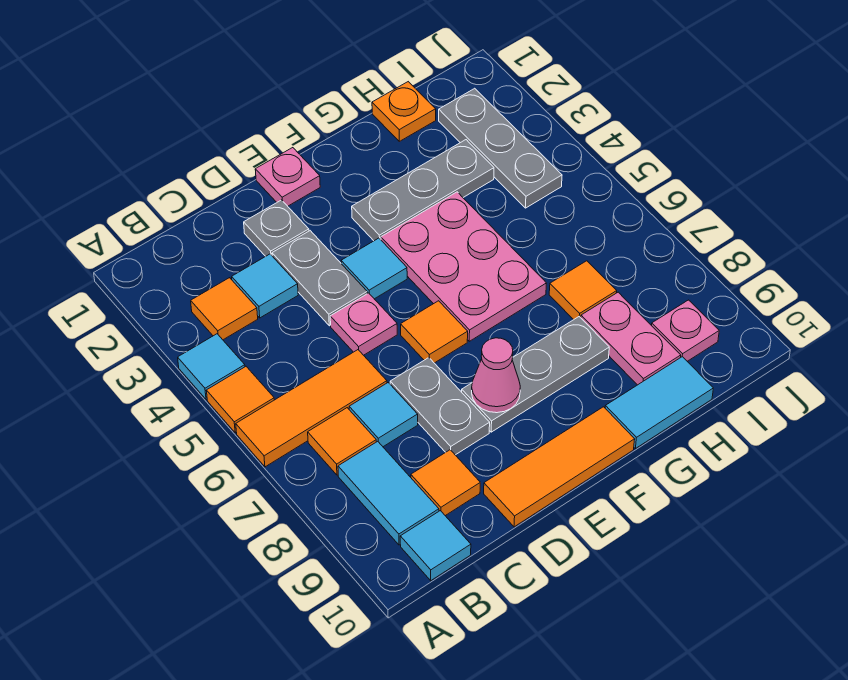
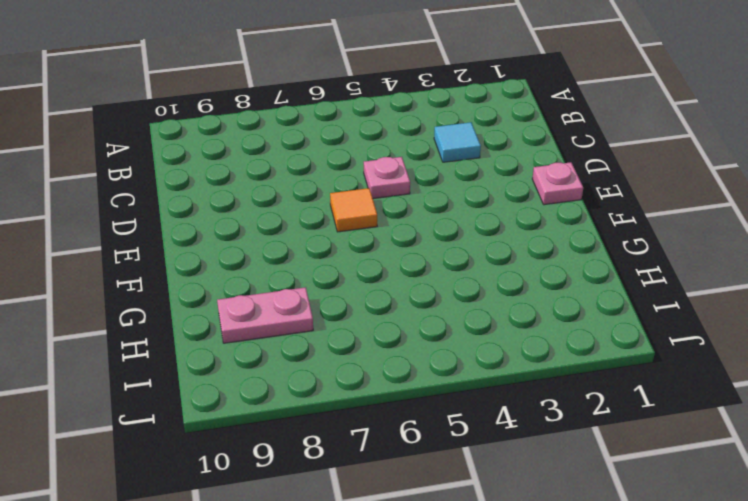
none -> cyan 1x1 tile [178,334,245,400]
none -> orange 1x1 tile [206,367,274,433]
none -> orange 1x3 tile [236,350,387,467]

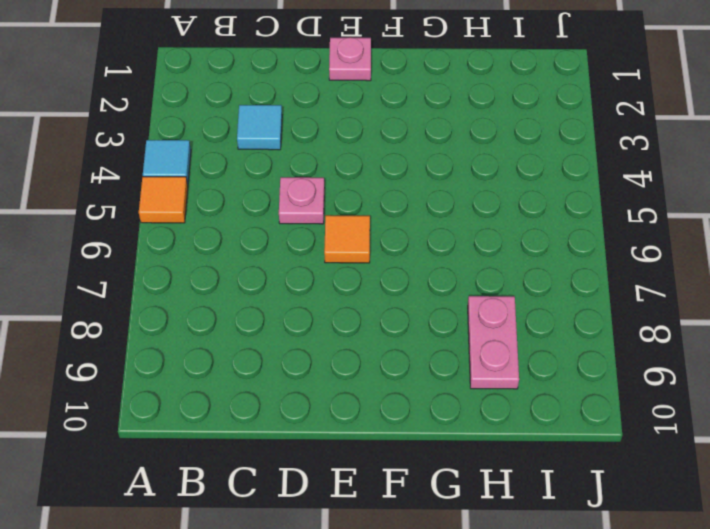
none -> orange 1x3 tile [236,350,387,467]
none -> orange 1x1 tile [191,278,258,340]
none -> orange 1x1 tile [308,408,376,475]

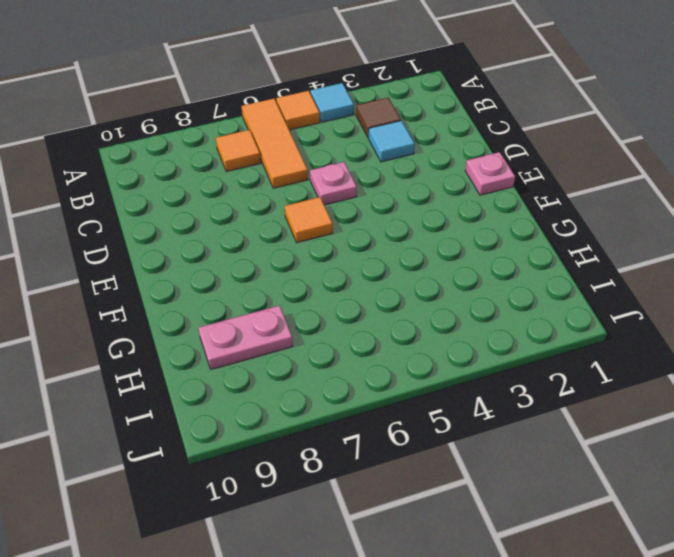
brown 1x1 tile [356,98,401,137] -> orange 1x1 tile [191,278,258,340]
none -> cyan 1x2 tile [338,441,439,545]
none -> cyan 1x1 tile [400,511,471,581]
none -> cyan 1x1 tile [349,383,418,447]

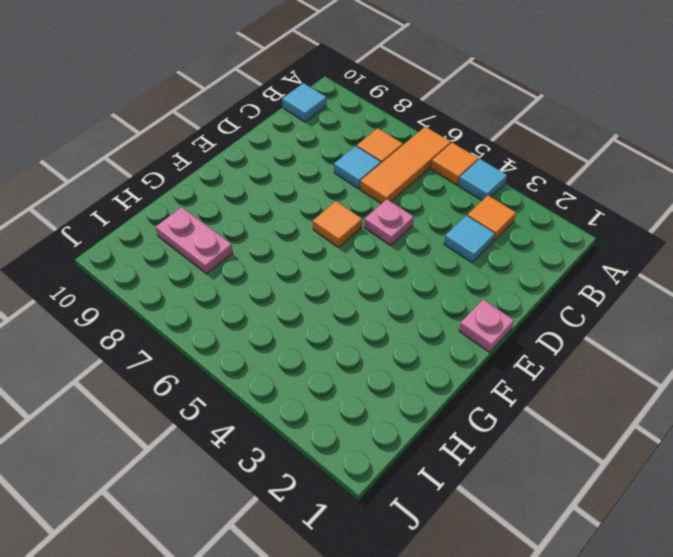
none -> cyan 1x2 tile [338,441,439,545]
none -> orange 1x1 tile [411,450,480,516]
none -> grey 1x1 plate [244,200,309,256]

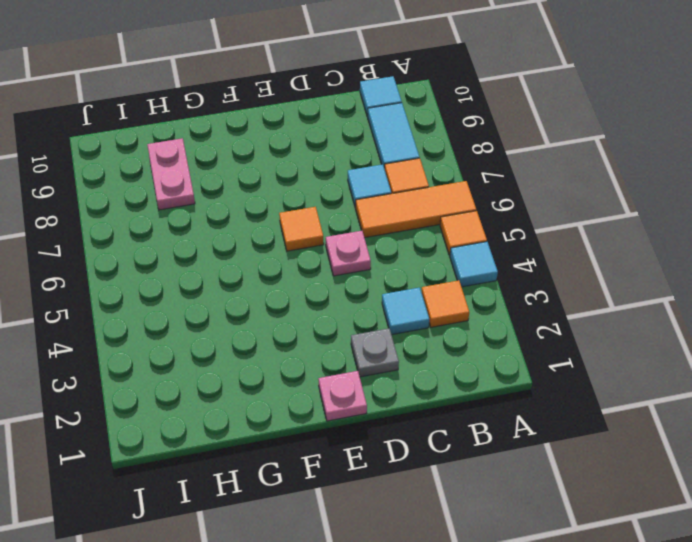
none -> orange 1x1 tile [411,450,480,516]
none -> grey 1x2 plate [272,231,367,326]
none -> grey 1x2 plate [390,358,490,455]

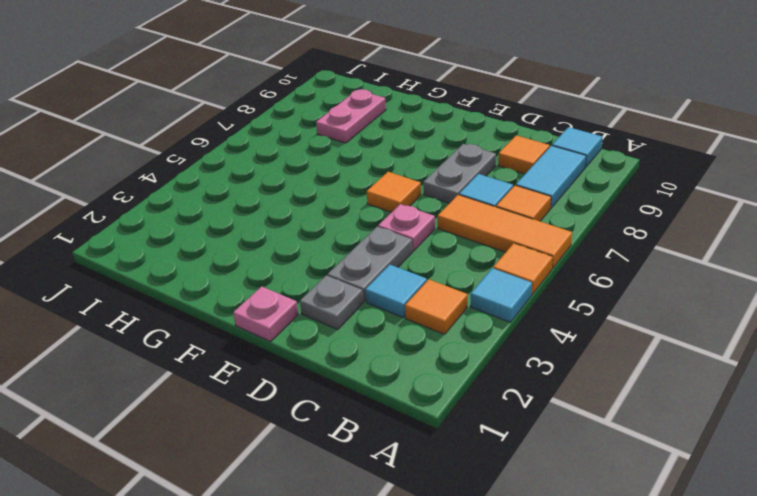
none -> orange 1x3 tile [484,407,635,527]
none -> cyan 1x1 tile [341,238,407,299]
none -> grey 1x3 plate [462,317,609,432]

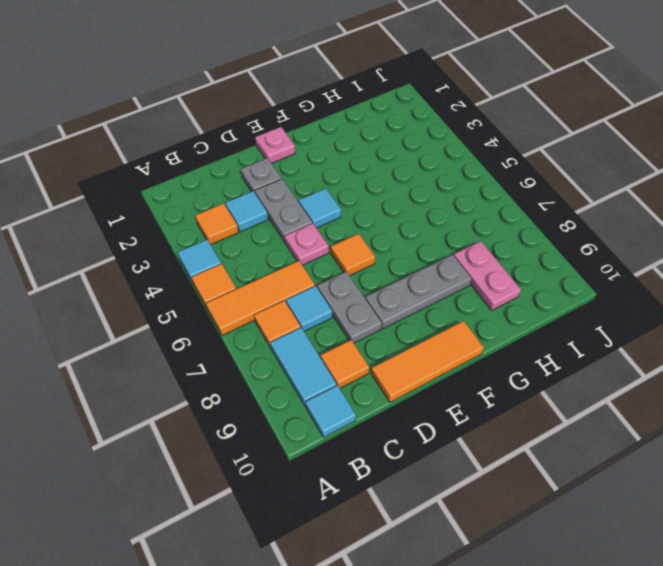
none -> grey 1x3 plate [352,140,494,241]
none -> pink 2x3 plate [381,192,547,341]
none -> cyan 1x2 tile [605,357,713,449]

